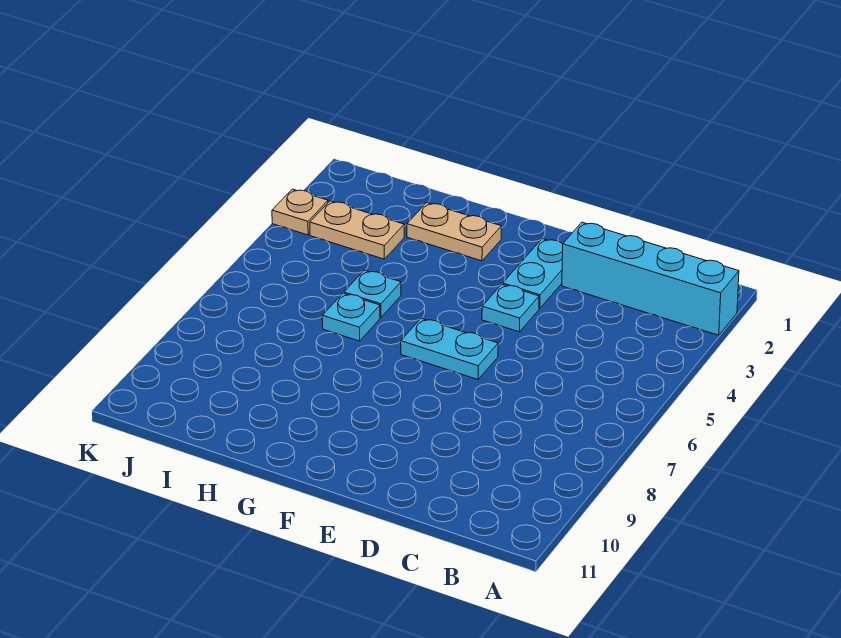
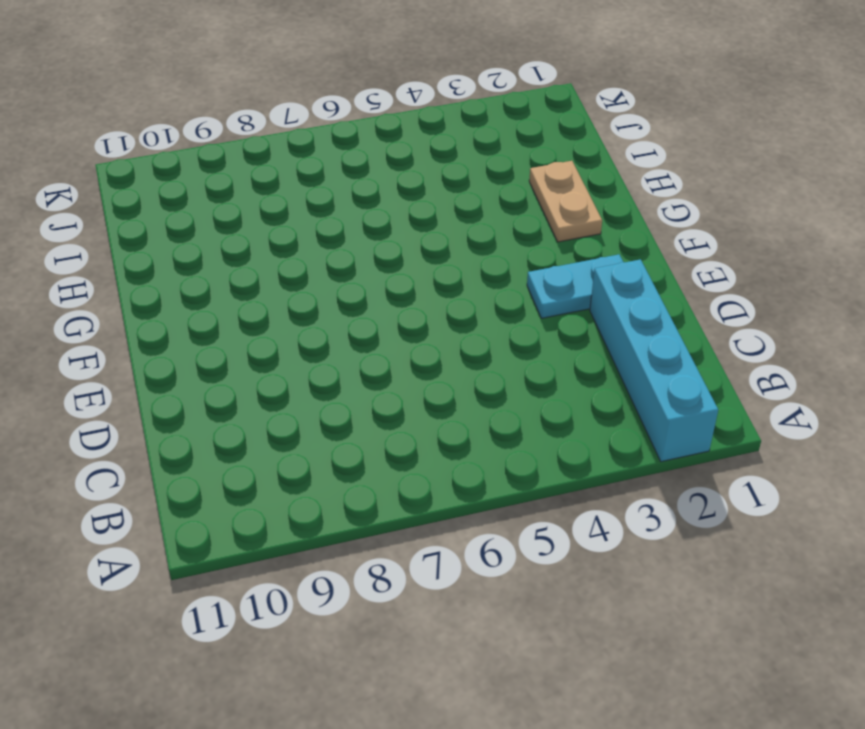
none -> cyan 1x1 plate [482,284,539,332]
none -> cyan 1x2 plate [401,318,498,379]

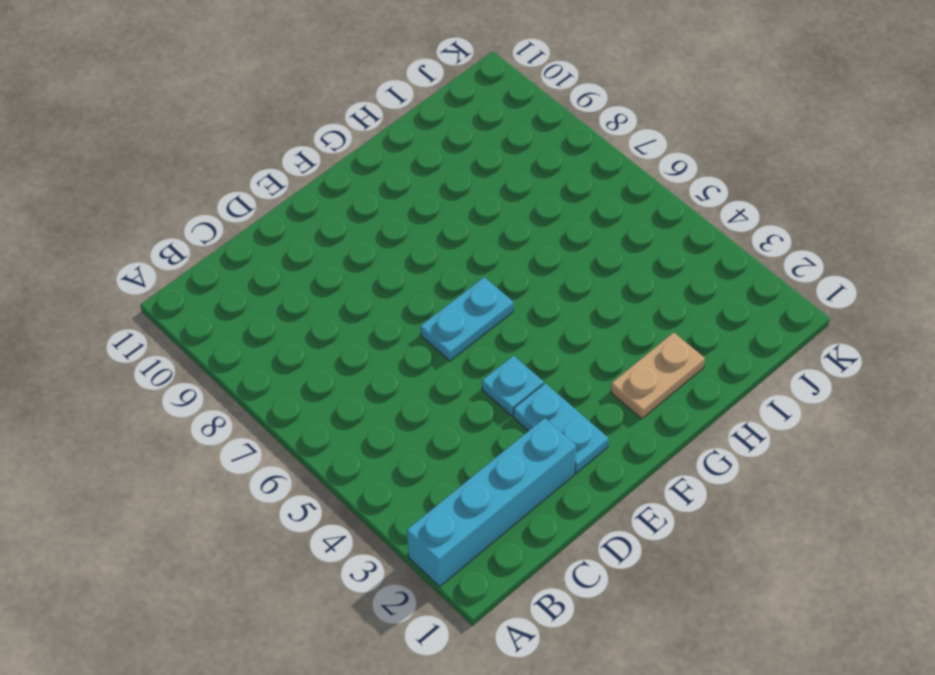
none -> cyan 1x1 plate [344,270,401,318]
none -> cyan 1x1 plate [322,293,380,341]

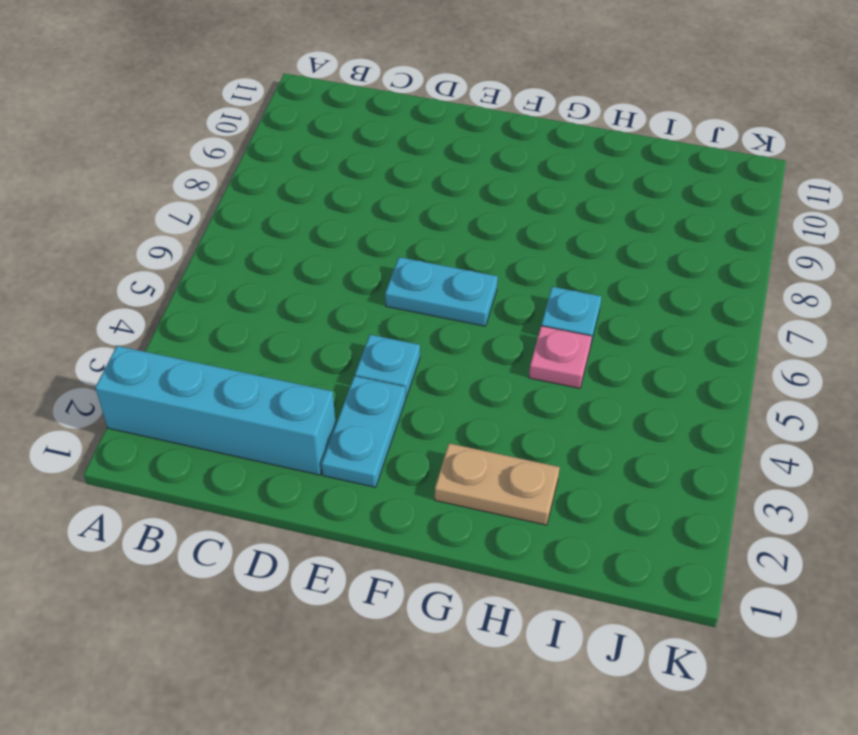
pink 1x1 plate [529,326,592,388] -> cyan 1x1 plate [344,270,401,318]
none -> tan 1x2 plate [310,201,404,259]
none -> tan 1x1 plate [272,189,328,235]

